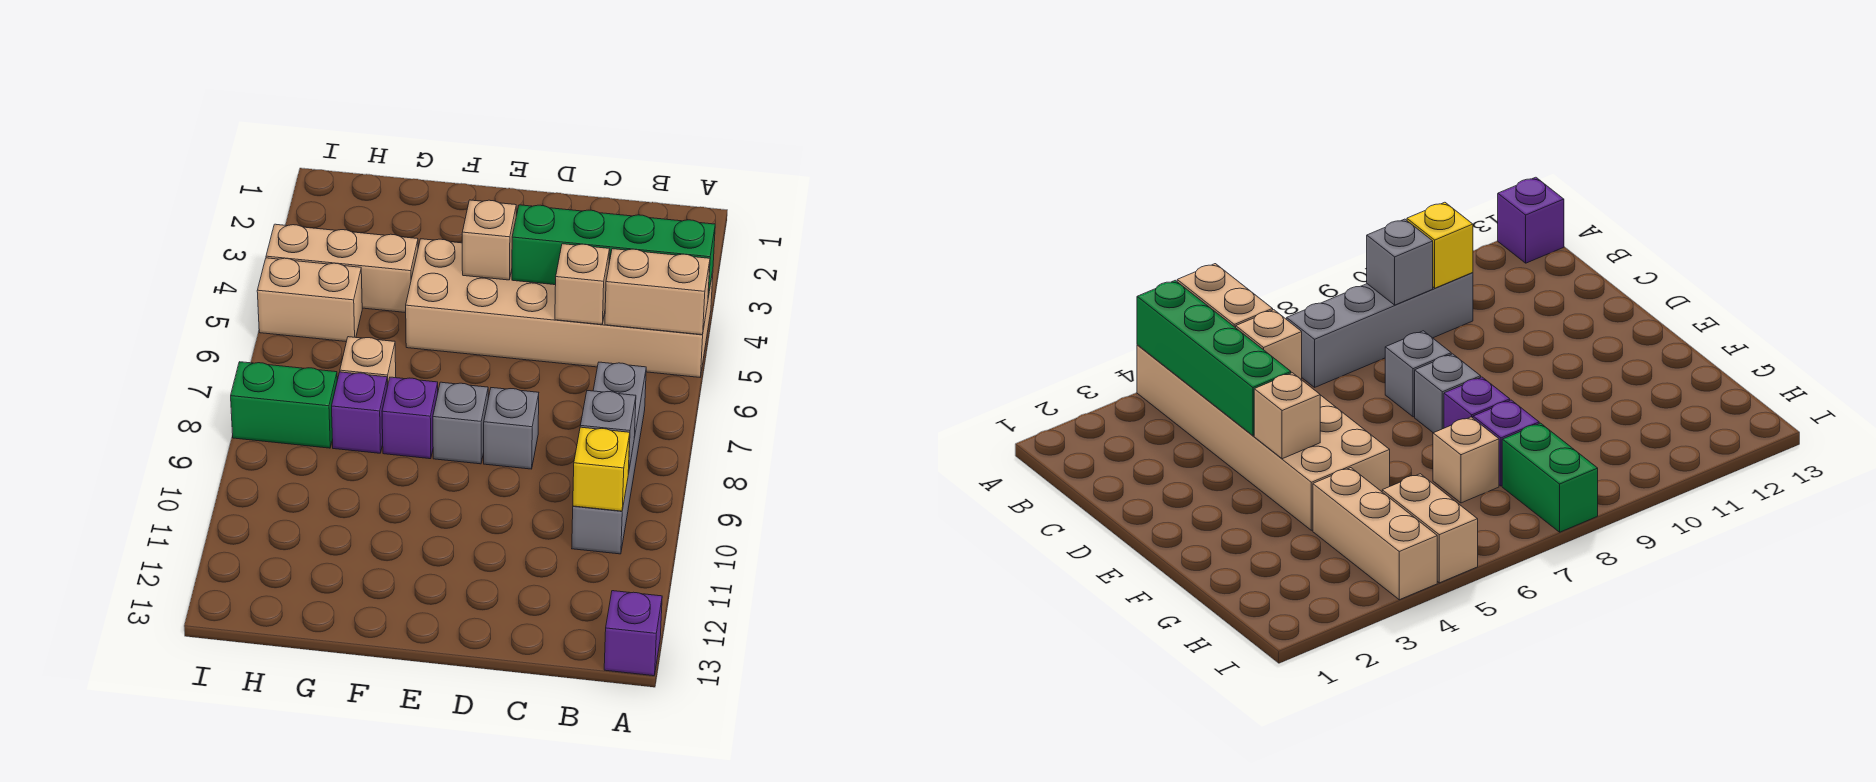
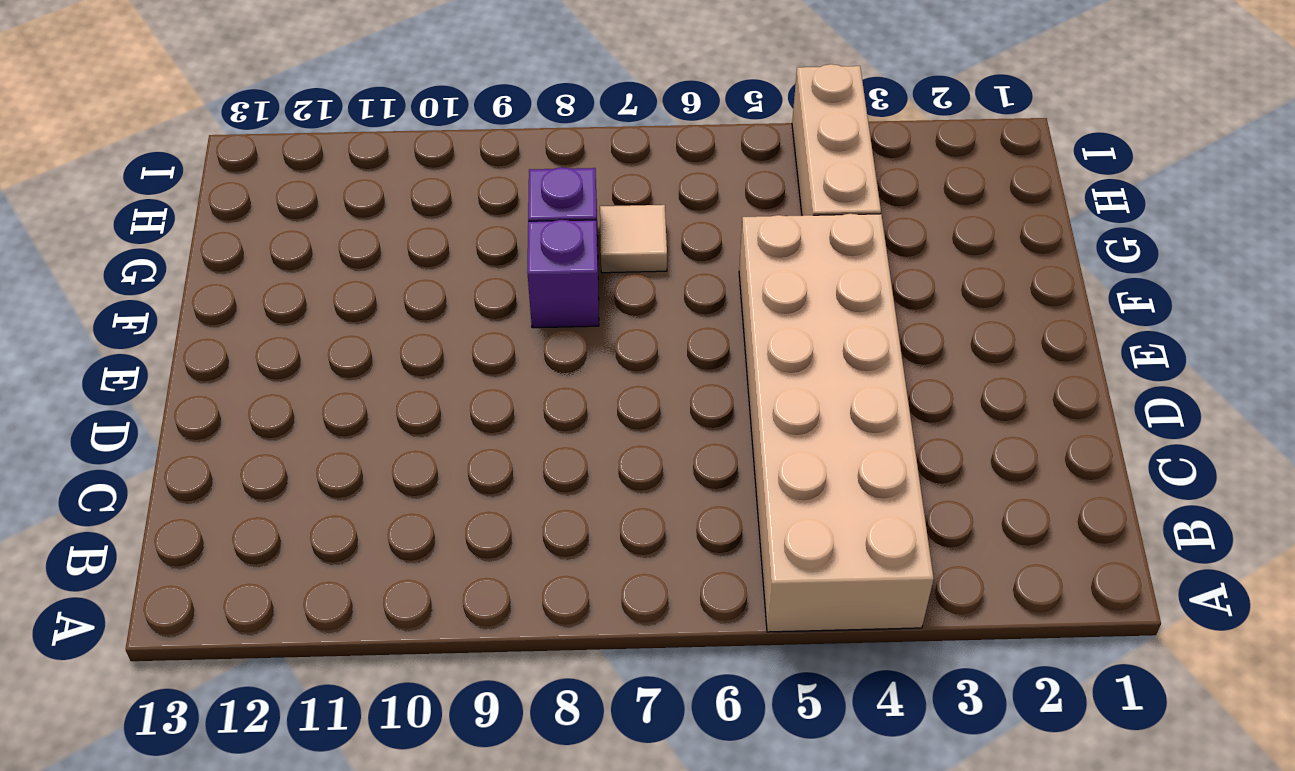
tan 1x1 tile [600,205,667,273] -> tan 1x1 brick [340,337,396,387]
none -> purple 1x1 brick [604,591,662,676]
none -> grey 1x4 brick [572,362,646,554]
none -> grey 1x1 brick [484,388,539,469]

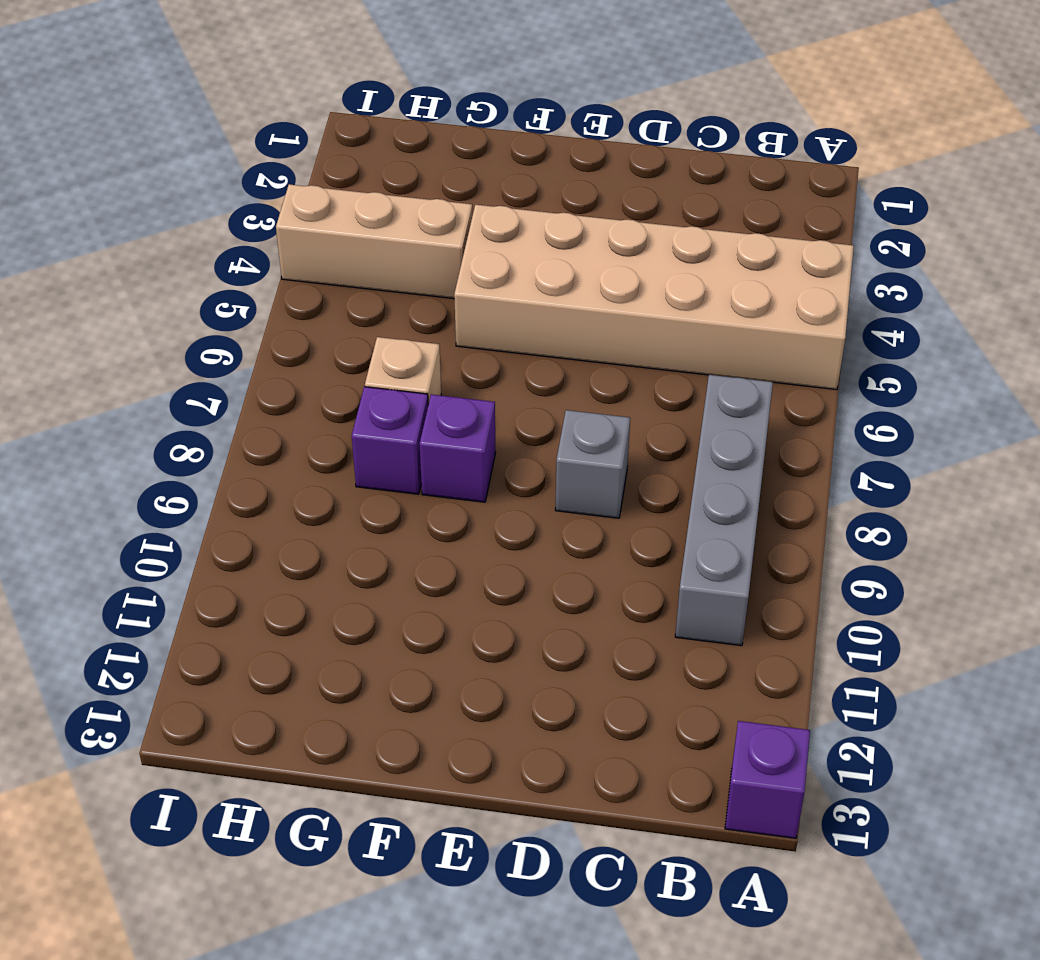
none -> grey 1x1 brick [433,382,488,464]
none -> tan 1x2 brick [257,258,362,342]
none -> green 1x2 brick [231,362,337,448]

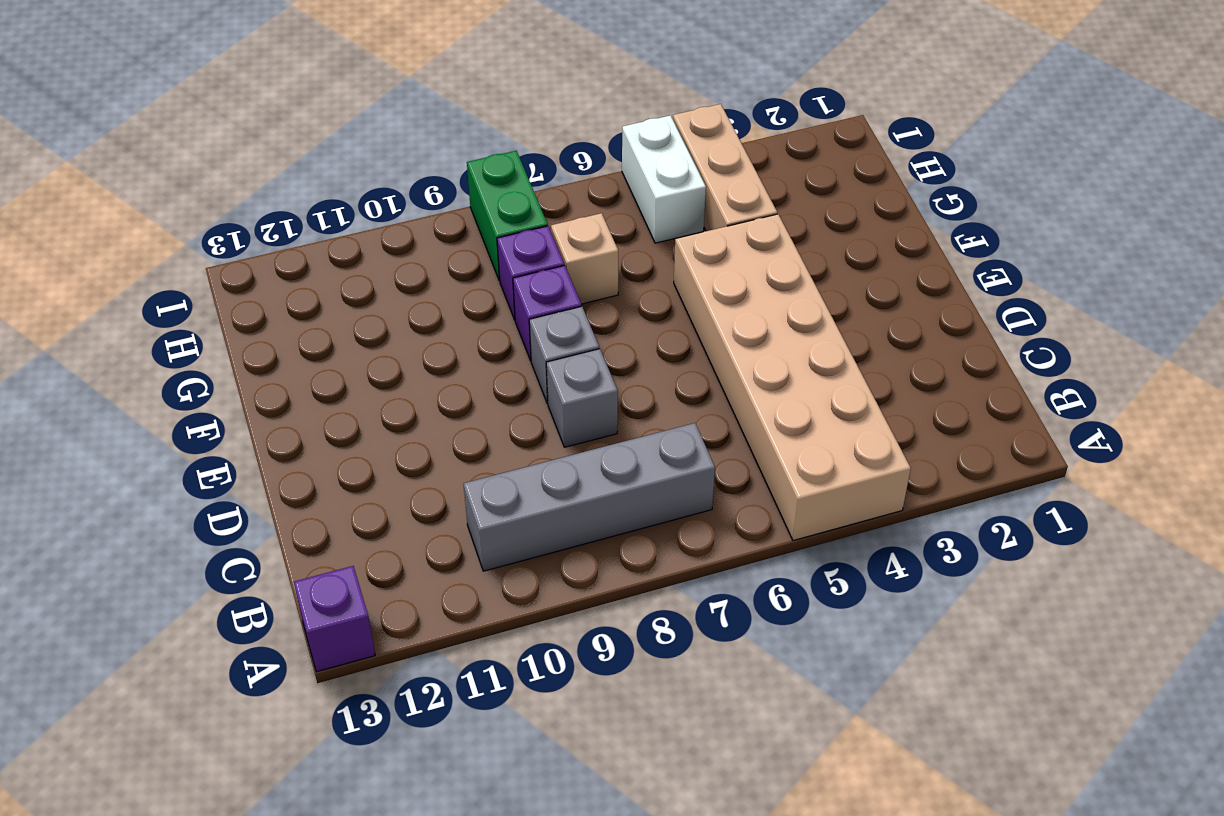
white 1x2 brick [622,115,706,243] -> tan 1x2 brick [257,258,362,342]
none -> green 1x4 brick [512,205,715,297]
none -> tan 1x2 brick [605,249,710,335]
none -> grey 1x1 brick [580,391,636,473]

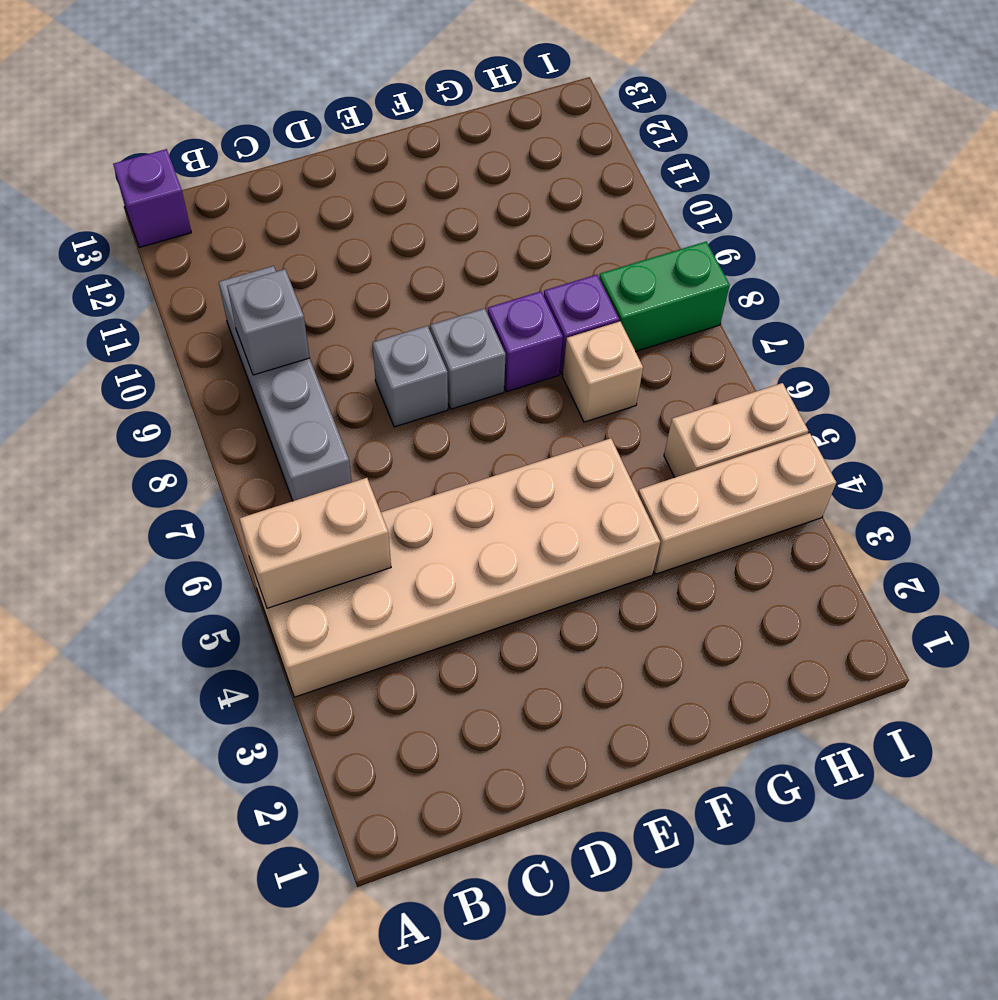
none -> green 1x4 brick [512,205,715,297]
none -> yellow 1x1 brick [573,427,630,511]
none -> tan 1x1 brick [555,244,610,325]

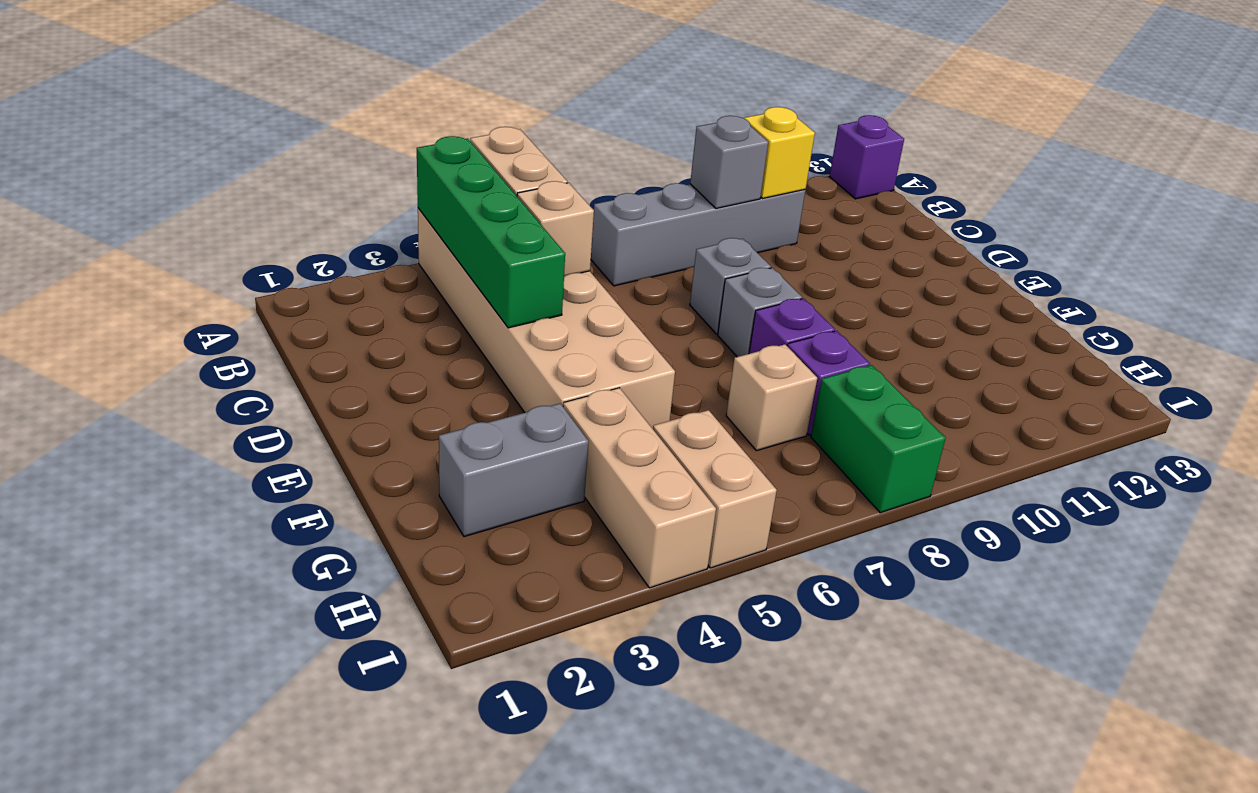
grey 1x2 brick [439,403,588,537] -> none
none -> tan 1x1 brick [462,200,516,280]

